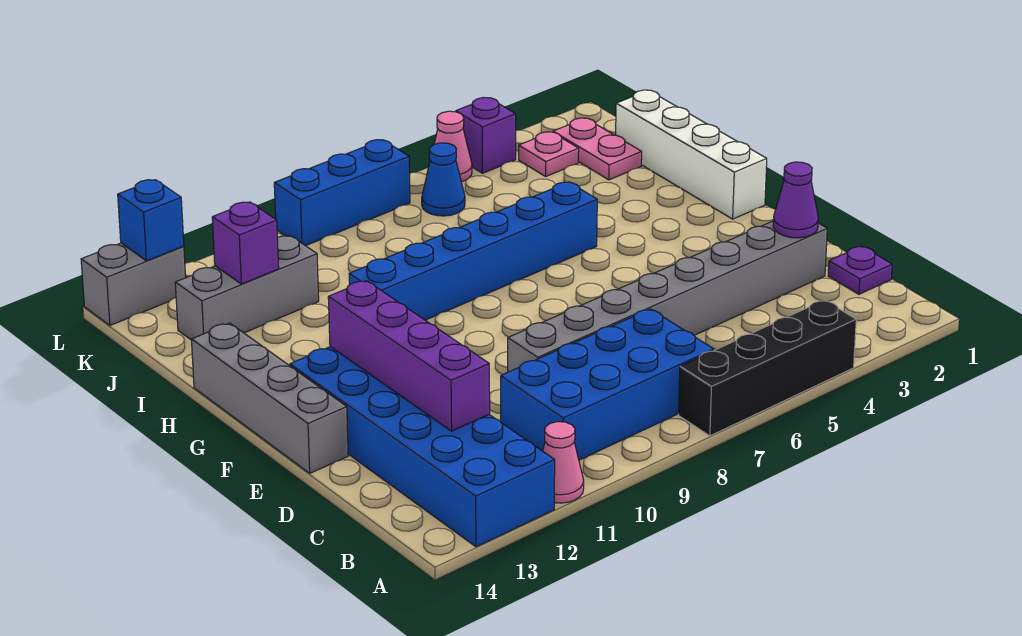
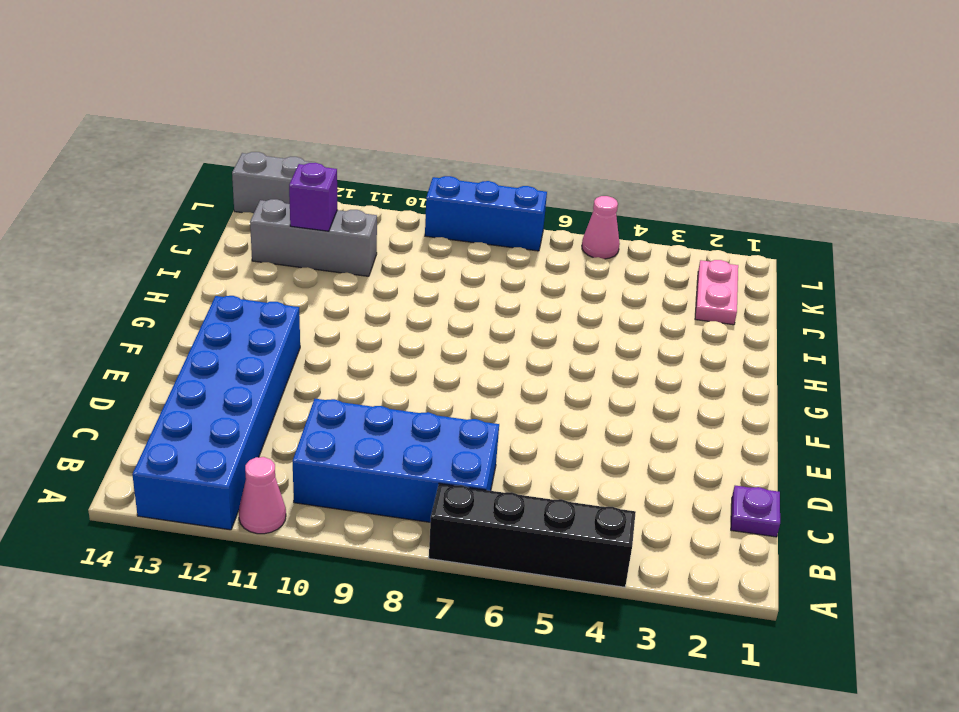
none -> grey 1x8 brick [508,221,827,372]
none -> grey 1x4 brick [191,323,348,473]
none -> white 1x4 brick [616,90,767,219]

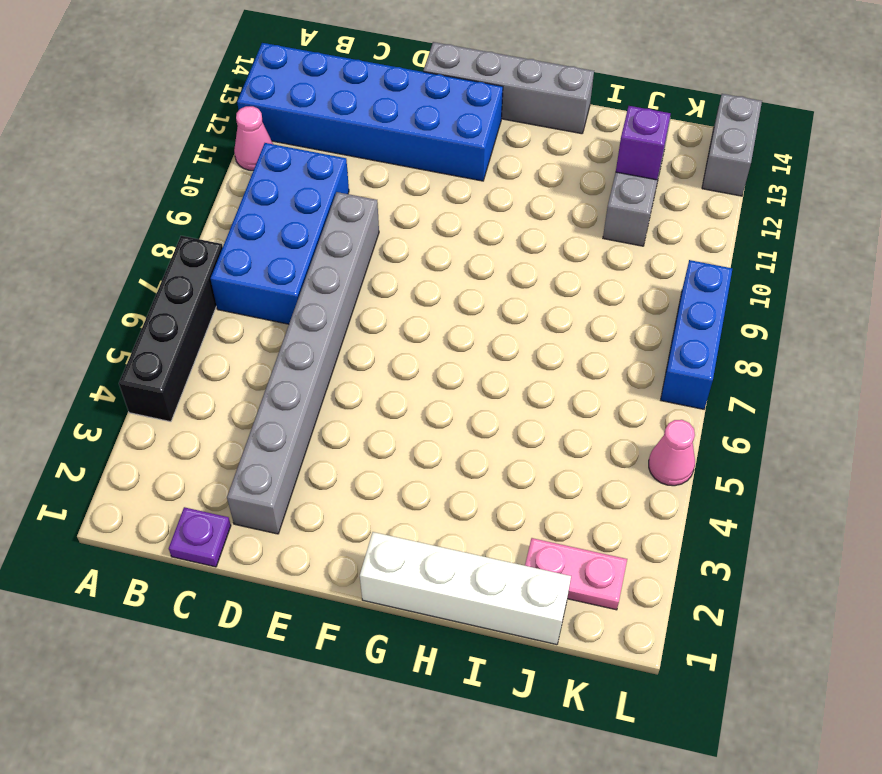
none -> blue 1x6 brick [349,182,597,320]
none -> pink 1x1 plate [519,132,579,176]
none -> blue 1x1 cone [422,143,465,216]

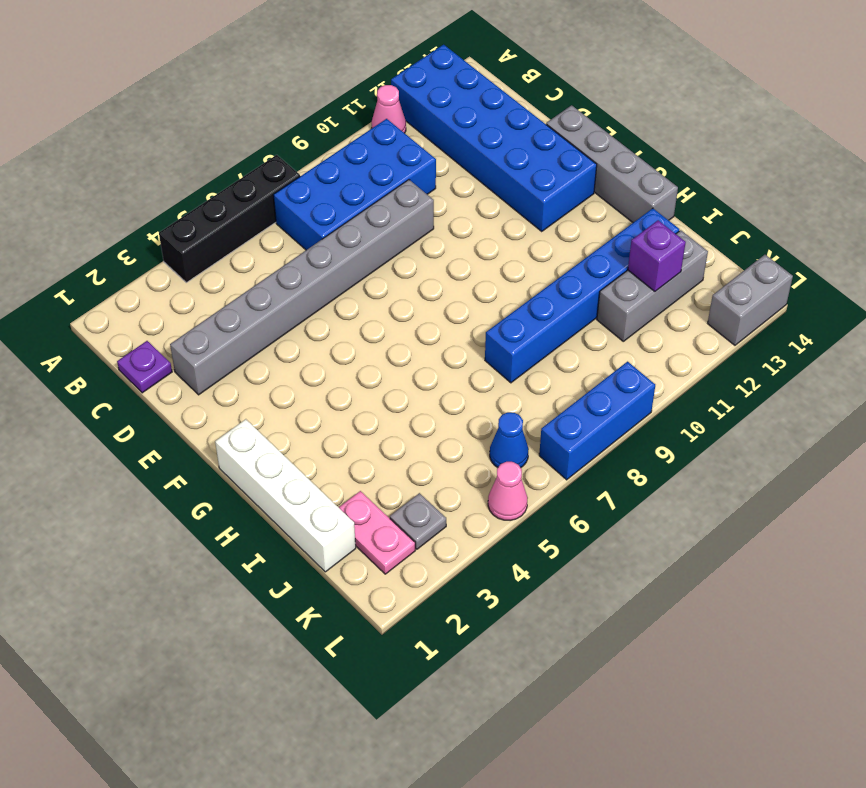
blue 1x6 brick [485,208,679,383] -> blue 1x6 brick moved to [349,182,597,320]
grey 1x1 plate [390,493,446,549] -> pink 1x1 plate [519,132,579,176]
none -> purple 1x1 brick [456,97,516,173]
none -> purple 1x4 brick [328,281,490,431]
none -> purple 1x1 cone [773,162,818,238]

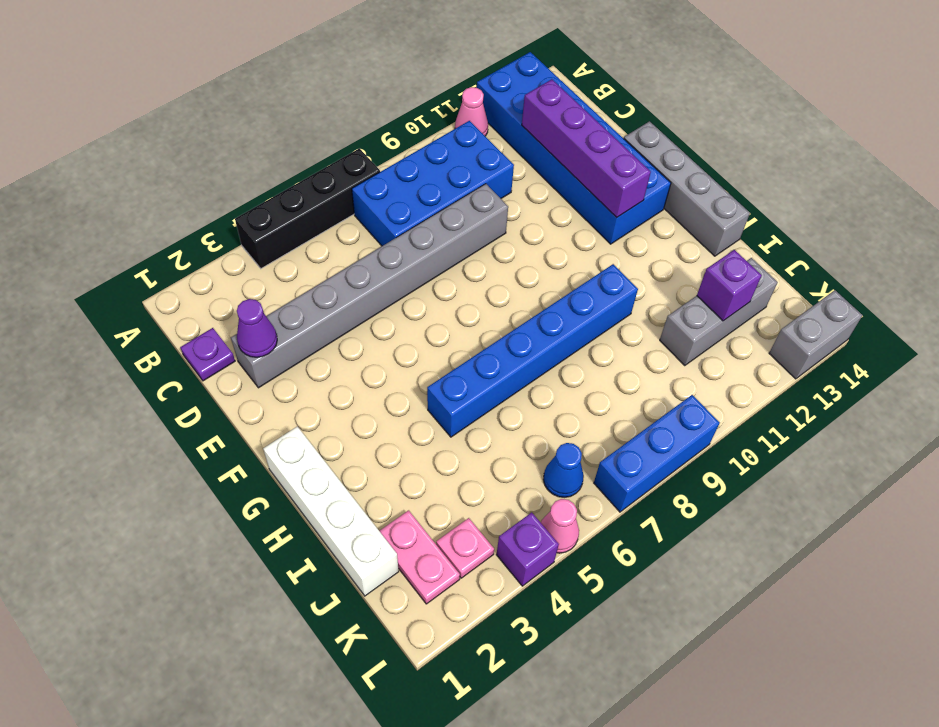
none -> blue 1x1 brick [118,180,184,261]

